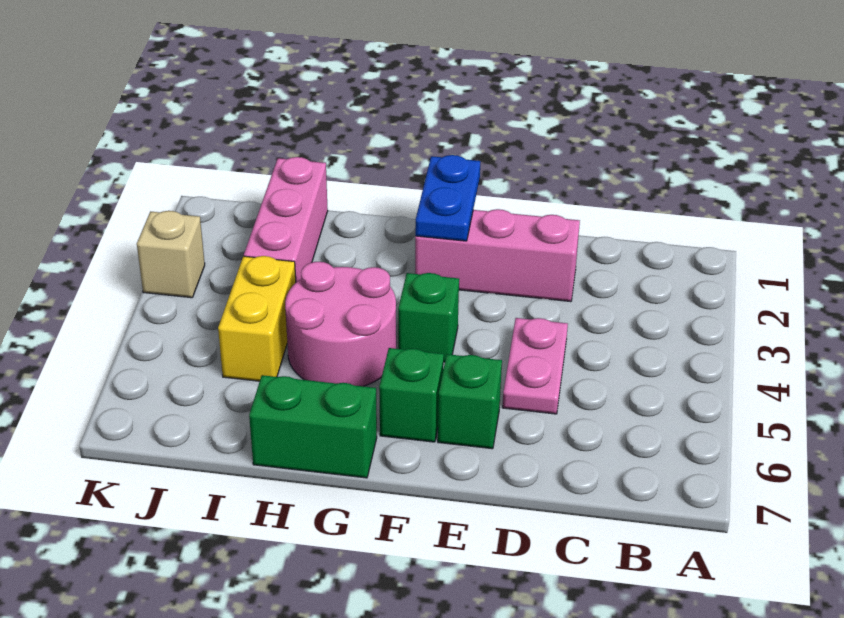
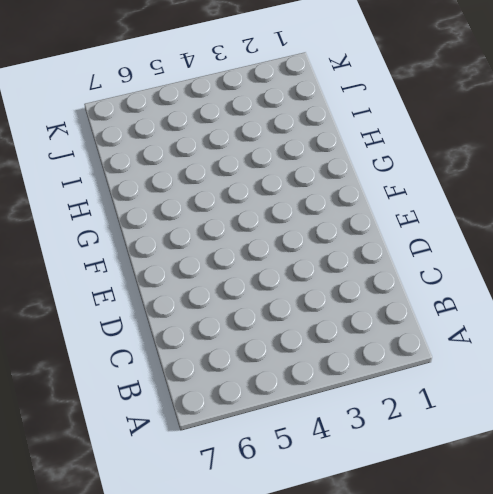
none -> pink 1x3 brick [415,209,580,302]
none -> pink 1x2 plate [502,318,568,414]

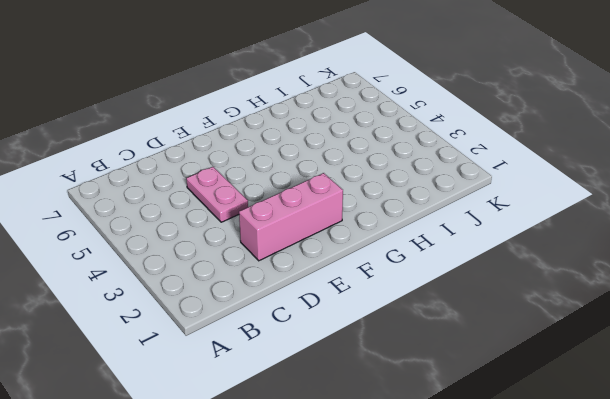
none -> green 1x1 brick [438,354,502,449]
none -> green 1x1 brick [398,273,459,362]

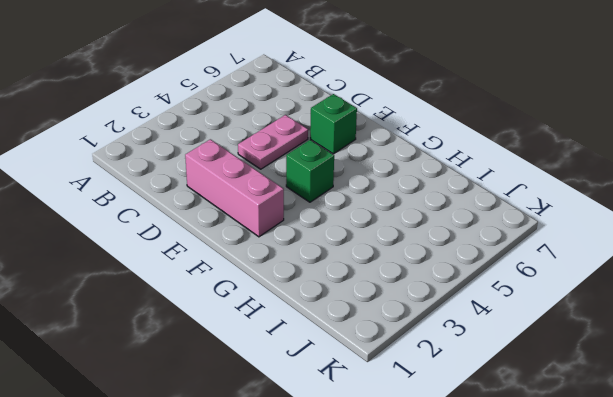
none -> green 1x1 brick [379,348,444,442]
none -> pink 2x2 round brick [285,262,396,386]

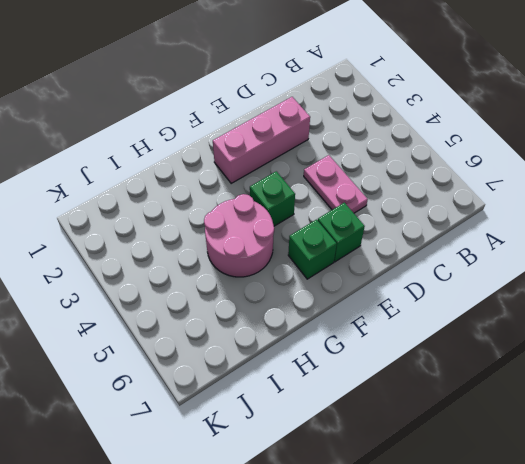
none -> green 1x2 brick [249,375,377,478]
none -> pink 1x3 brick [244,157,328,282]

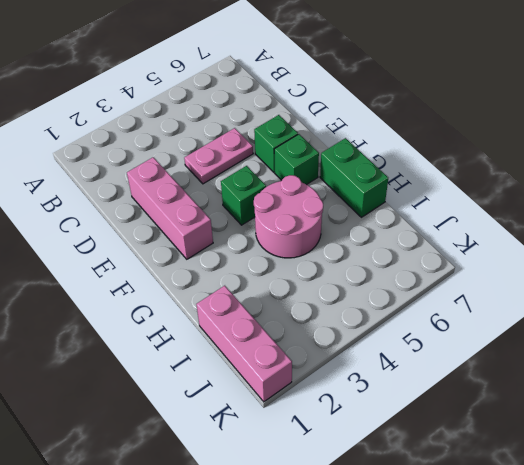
pink 1x3 brick [196,286,292,402] -> pink 1x3 brick turned to [244,157,328,282]
none -> yellow 1x2 brick [218,256,296,381]
none -> tan 1x1 brick [137,211,205,298]

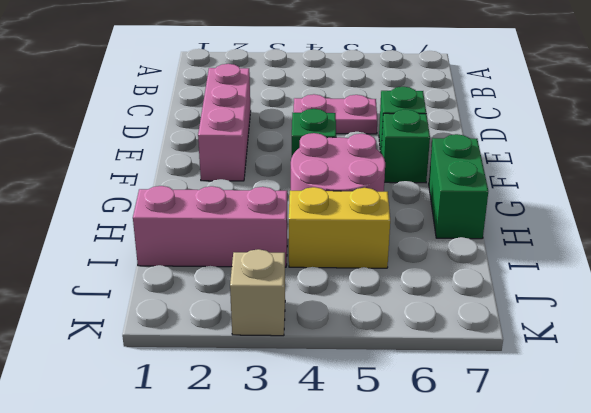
none -> blue 1x2 plate [415,155,480,241]

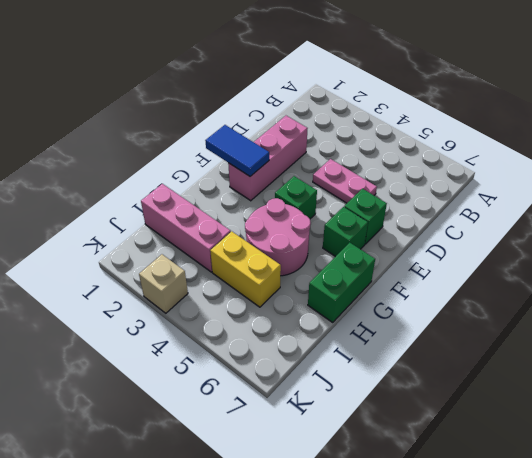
blue 1x2 tile [205,125,269,176] -> blue 1x2 plate [415,155,480,241]

